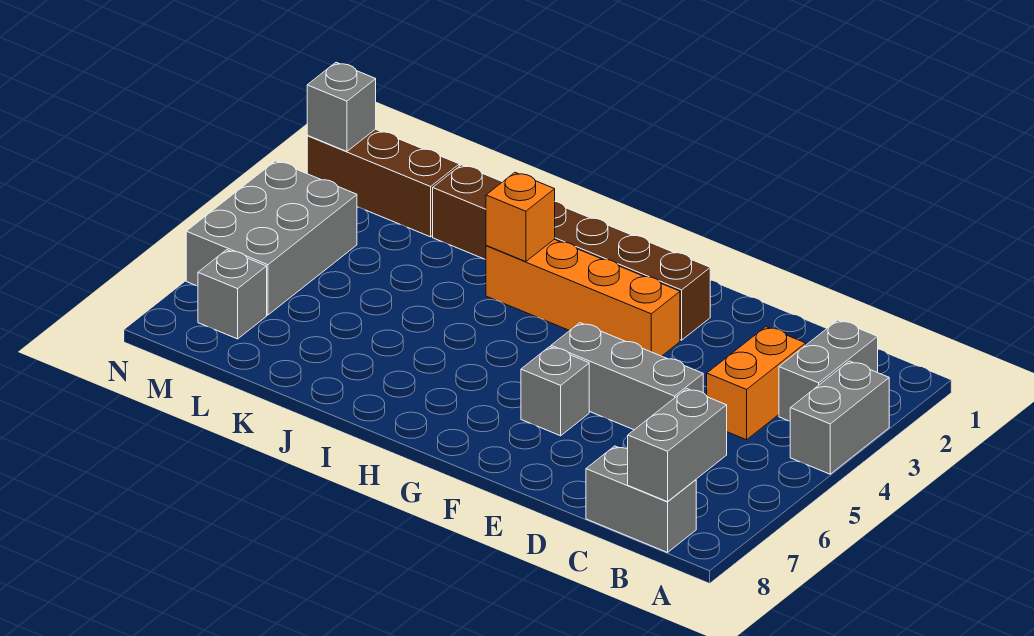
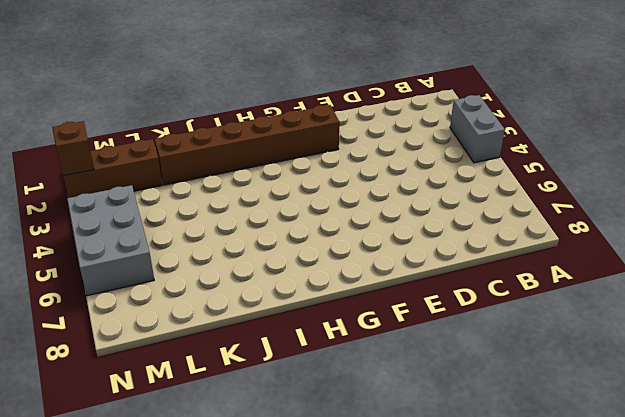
brown 1x1 brick [52,121,94,176] -> grey 1x1 brick [307,62,376,151]
none -> grey 1x2 brick [779,320,878,421]
none -> grey 1x2 brick [586,446,696,552]
none -> orange 1x2 brick [707,327,806,440]

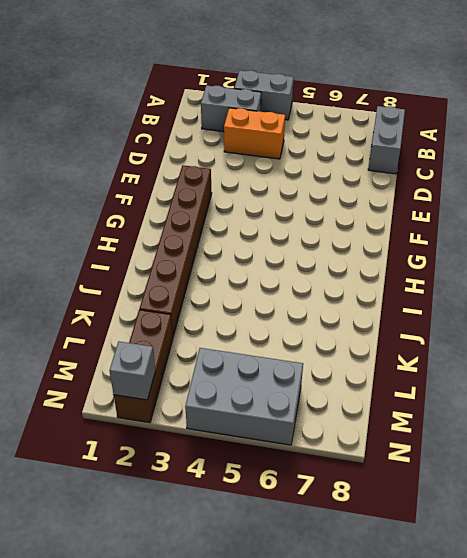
none -> grey 1x3 brick [551,323,703,430]
none -> orange 1x4 brick [486,239,680,356]
none -> grey 1x1 brick [521,347,589,436]

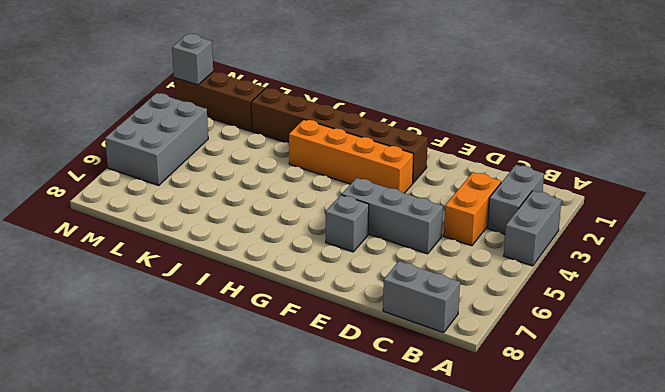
none -> grey 1x1 brick [198,250,267,339]
none -> grey 1x2 brick [628,389,727,502]
none -> orange 1x1 brick [486,173,555,262]

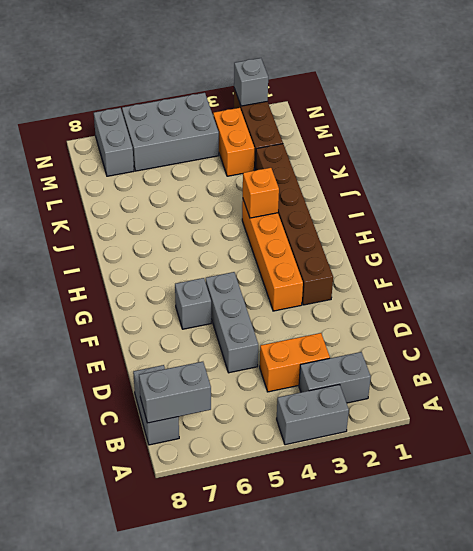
orange 1x2 brick [213,108,254,176] -> none
grey 1x2 brick [94,108,134,176] -> grey 1x1 brick [198,250,267,339]

